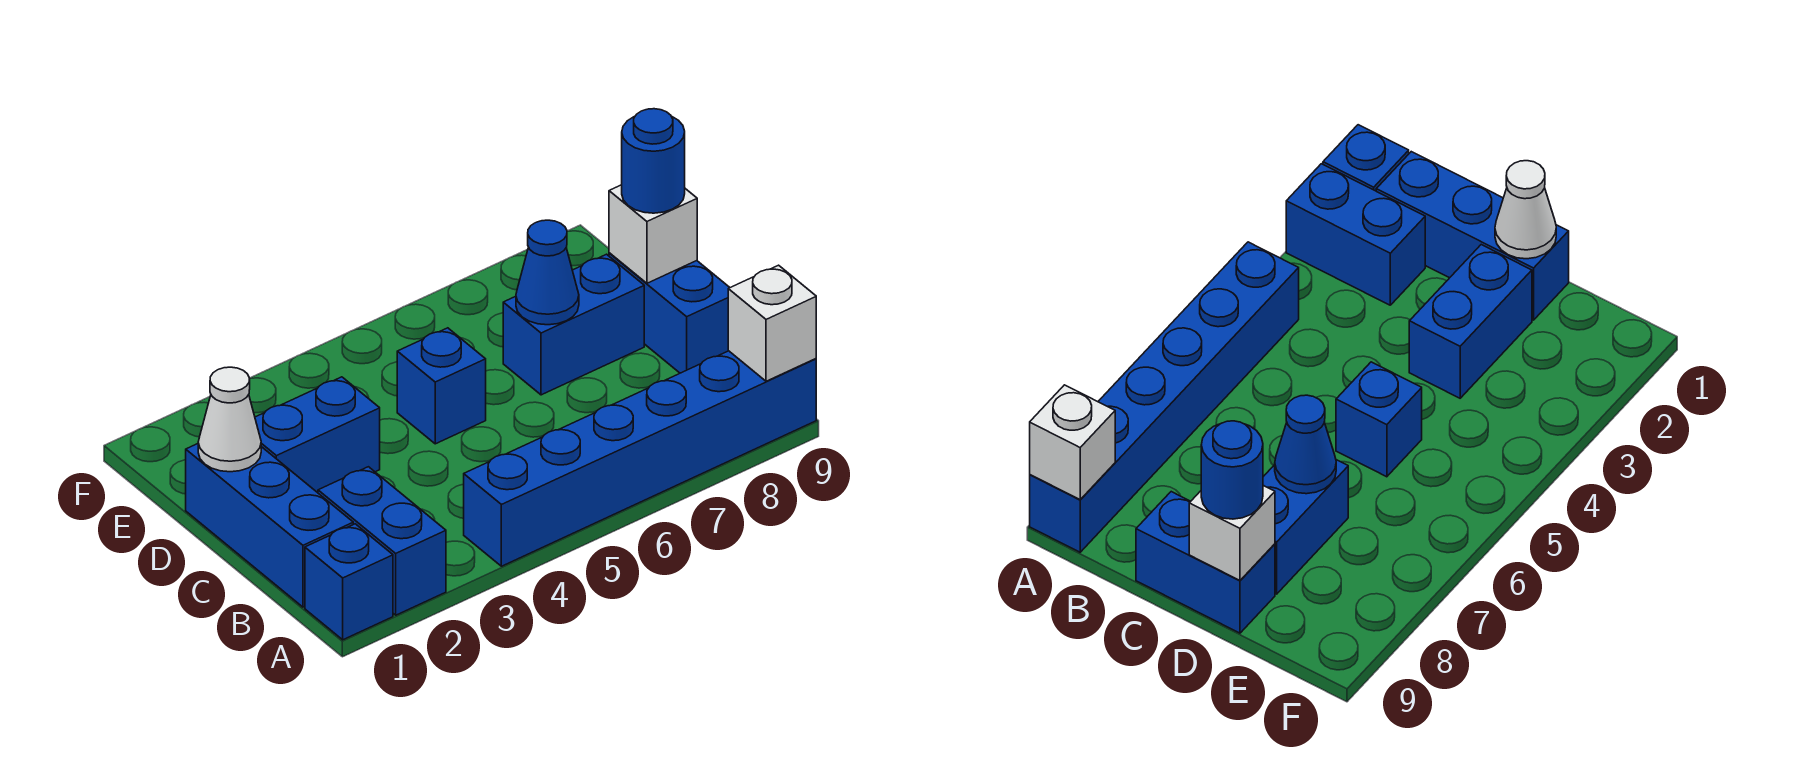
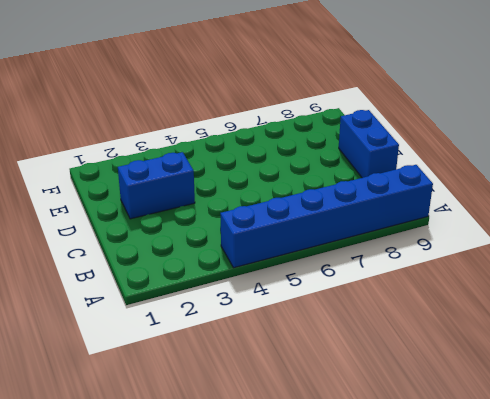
none -> blue 1x1 brick [305,524,393,640]
none -> blue 1x2 brick [318,467,446,615]
none -> blue 1x3 brick [186,444,353,607]

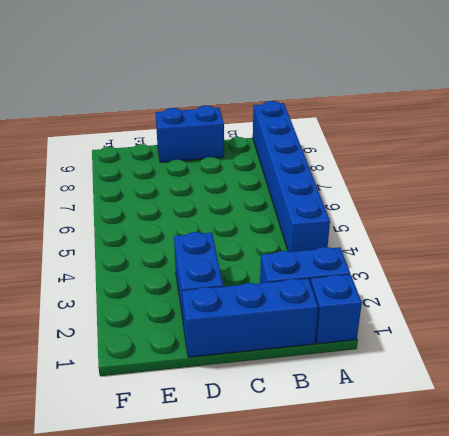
none -> blue 1x1 brick [397,328,486,444]
none -> blue 1x2 brick [503,254,644,395]
none -> white 1x1 brick [728,265,816,381]

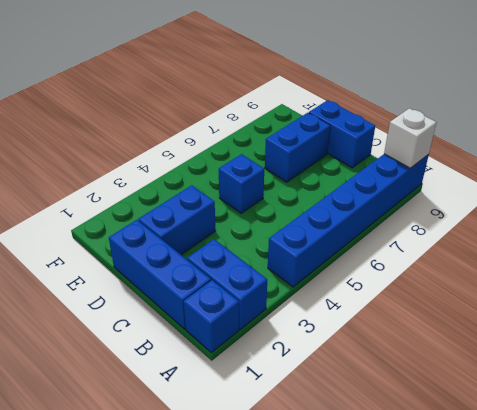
none -> white 1x1 cone [198,367,261,472]
none -> blue 1x1 cone [516,220,579,325]
none -> white 1x1 brick [609,185,697,283]

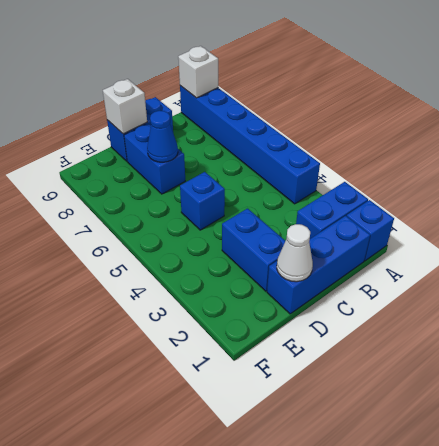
none -> blue 1x1 round brick [622,109,685,213]

